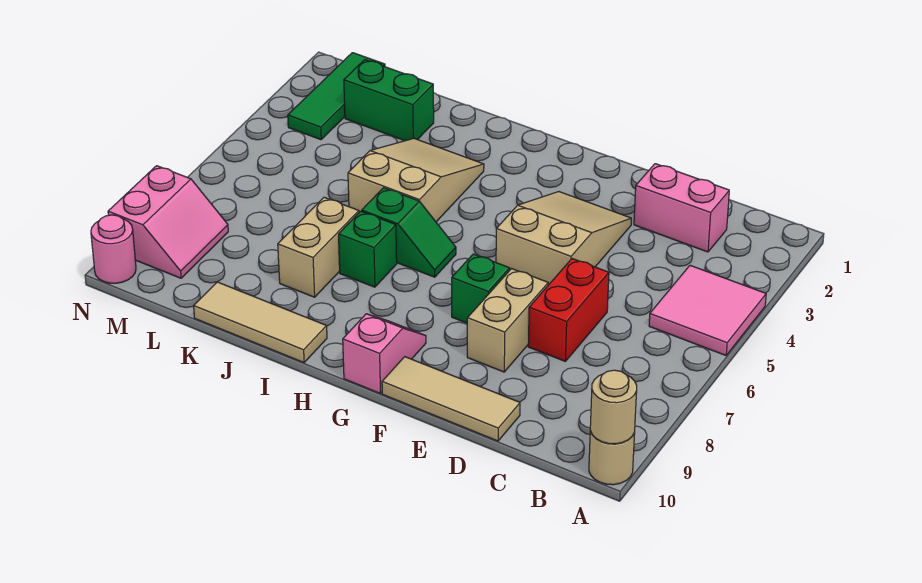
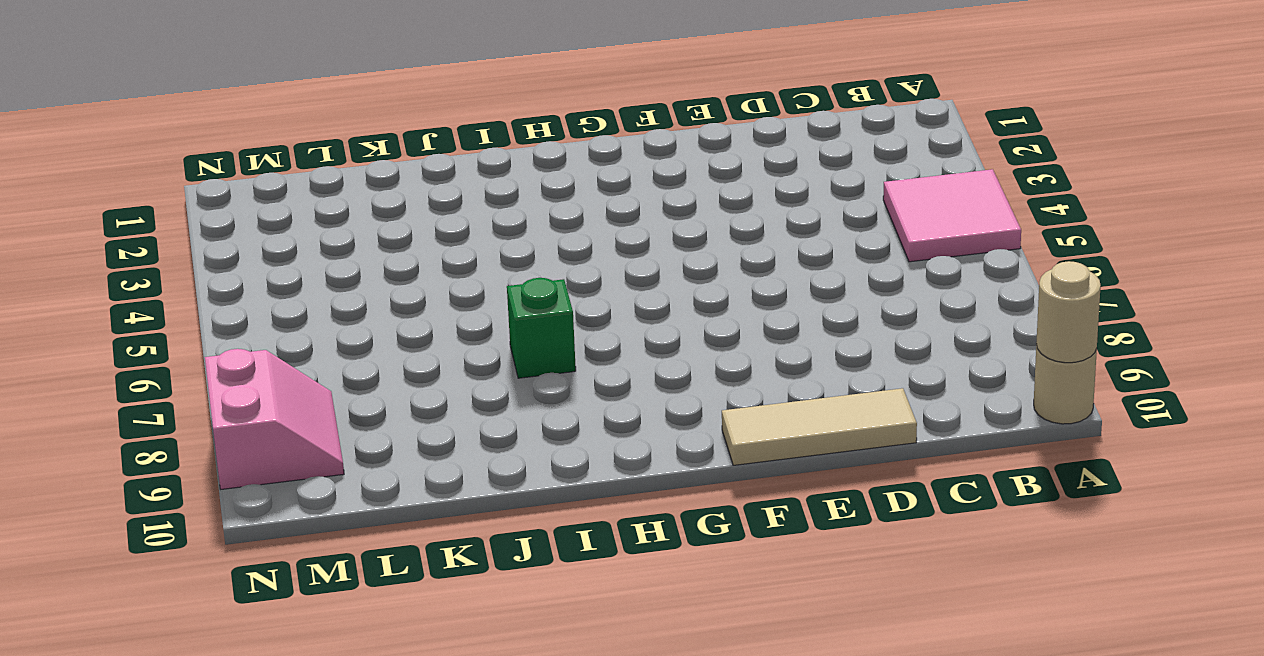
none -> pink 1x2 brick [634,164,729,252]
none -> red 1x2 brick [528,259,609,361]
none -> tan 2x3 slope [496,192,631,285]

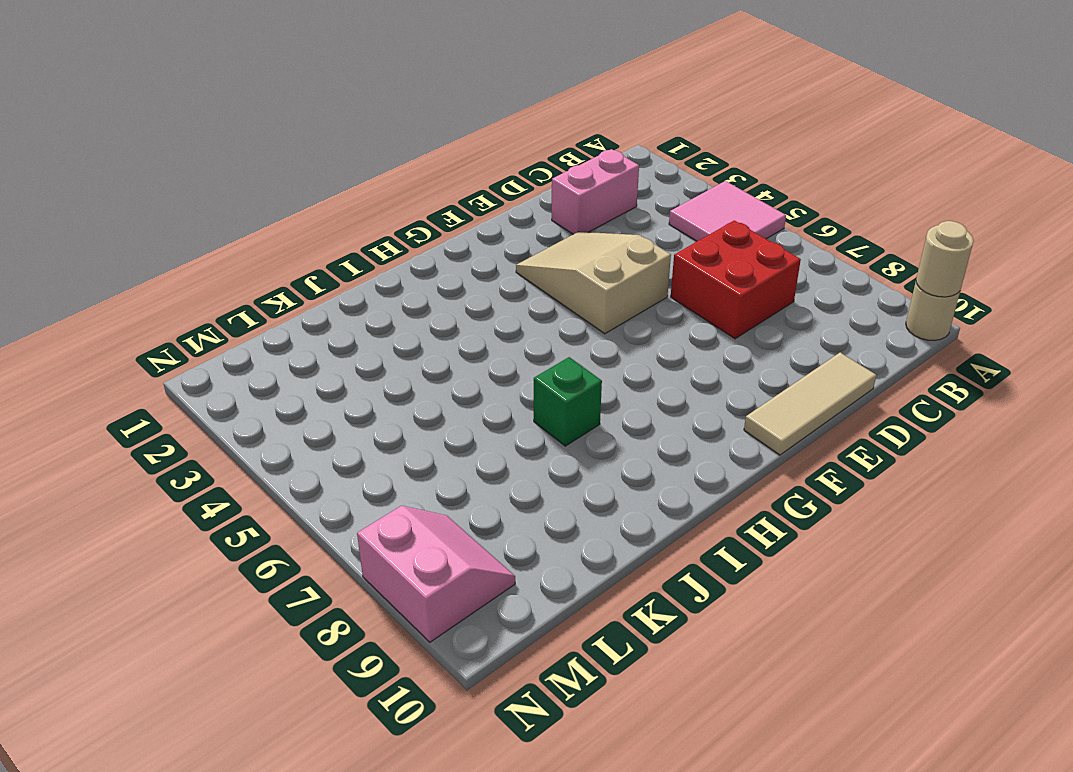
red 2x2 brick [671,221,801,339] -> red 1x2 brick [528,259,609,361]
none -> tan 1x2 brick [467,269,548,372]
none -> green 1x1 brick [452,254,510,323]
none -> pink 1x2 slope [343,314,426,394]

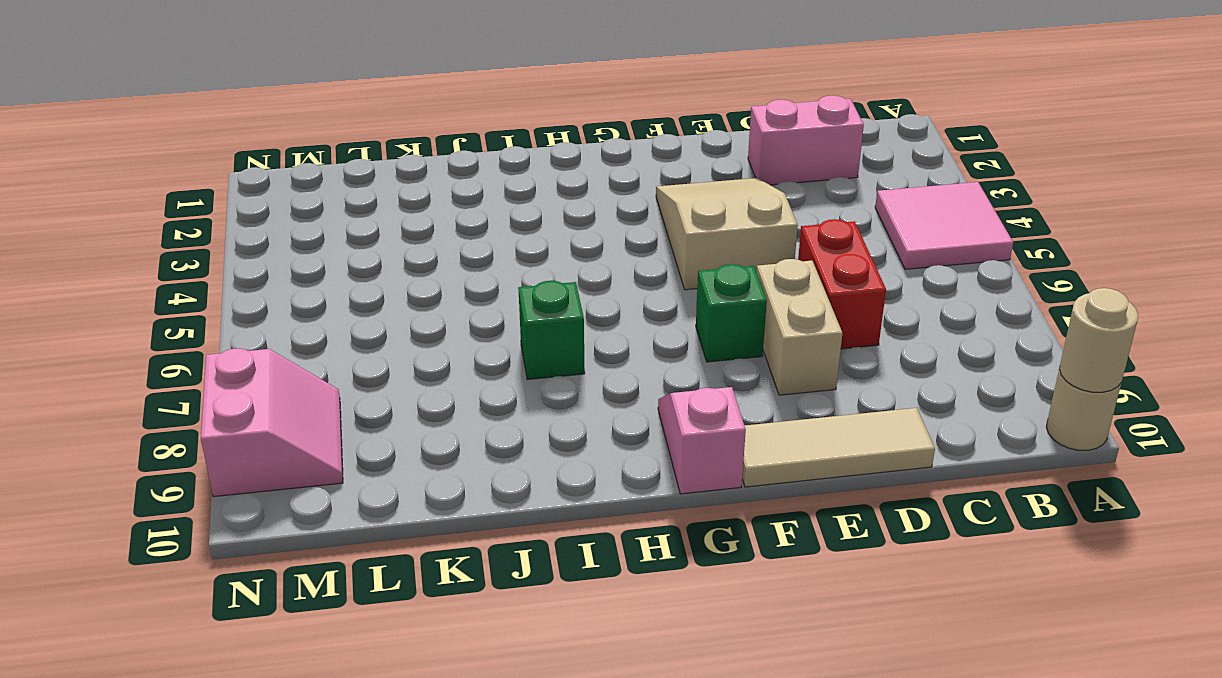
none -> green 1x2 slope [362,188,456,277]
none -> tan 2x3 slope [348,138,484,222]
none -> tan 1x3 tile [194,282,327,363]

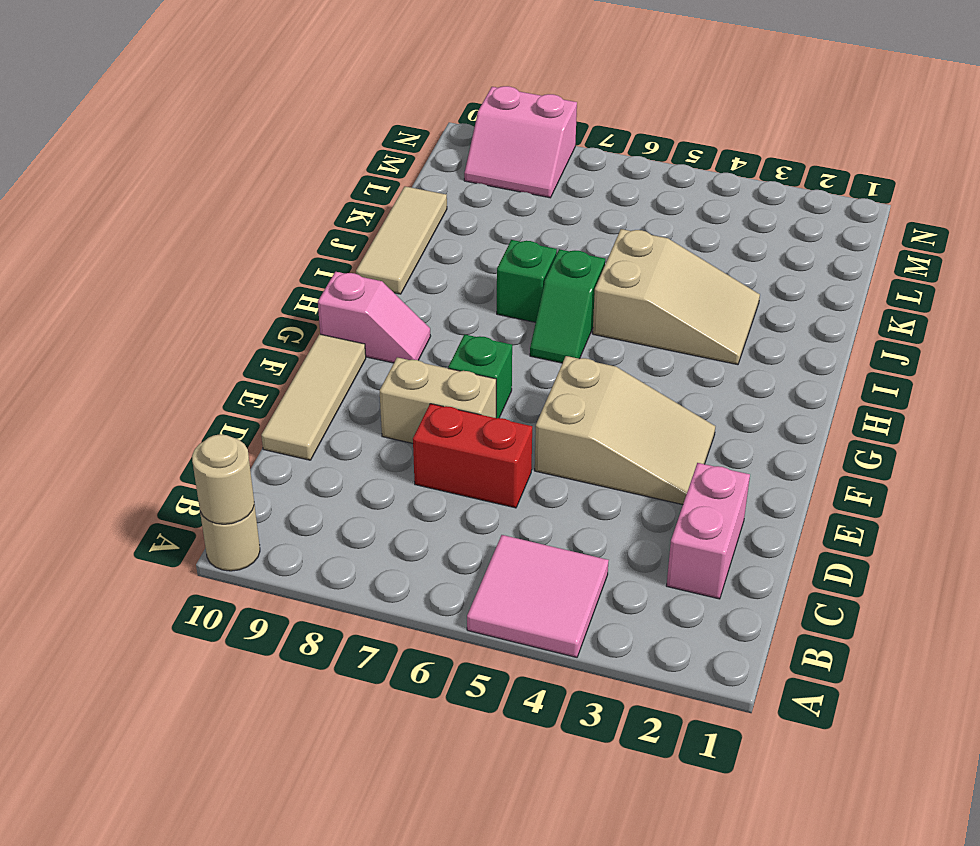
none -> tan 1x2 brick [278,197,359,297]
none -> green 1x2 brick [344,60,434,141]
none -> green 1x3 tile [288,53,385,140]

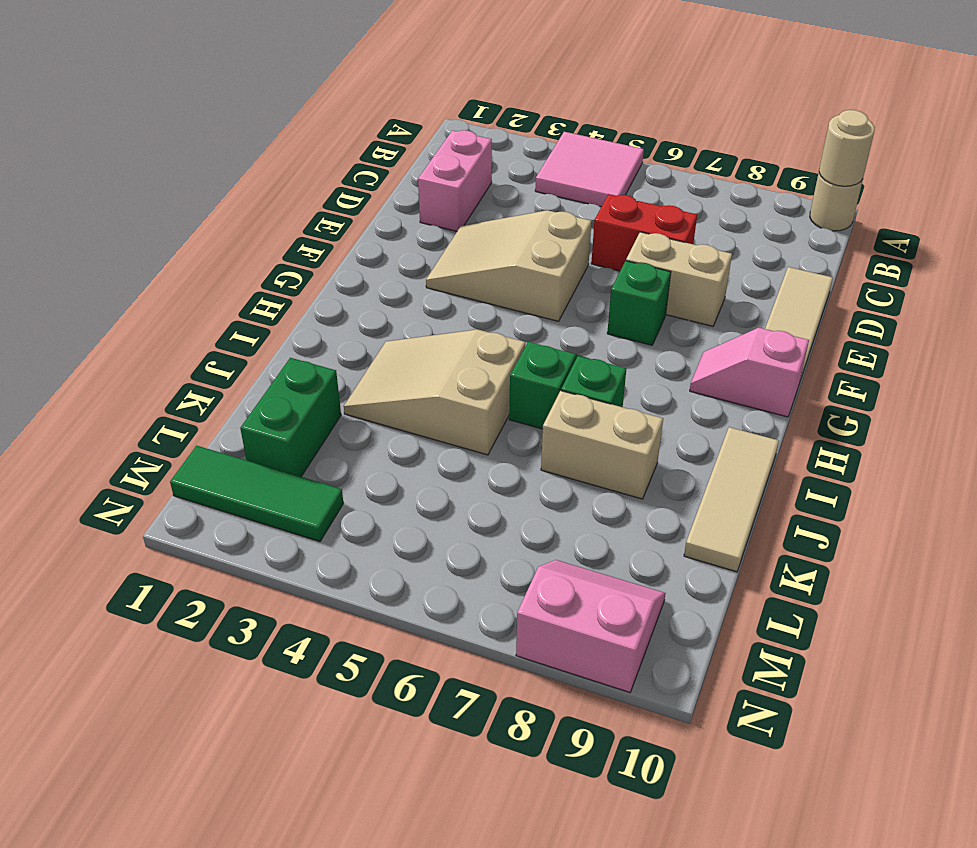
none -> pink 1x1 round brick [91,215,136,283]

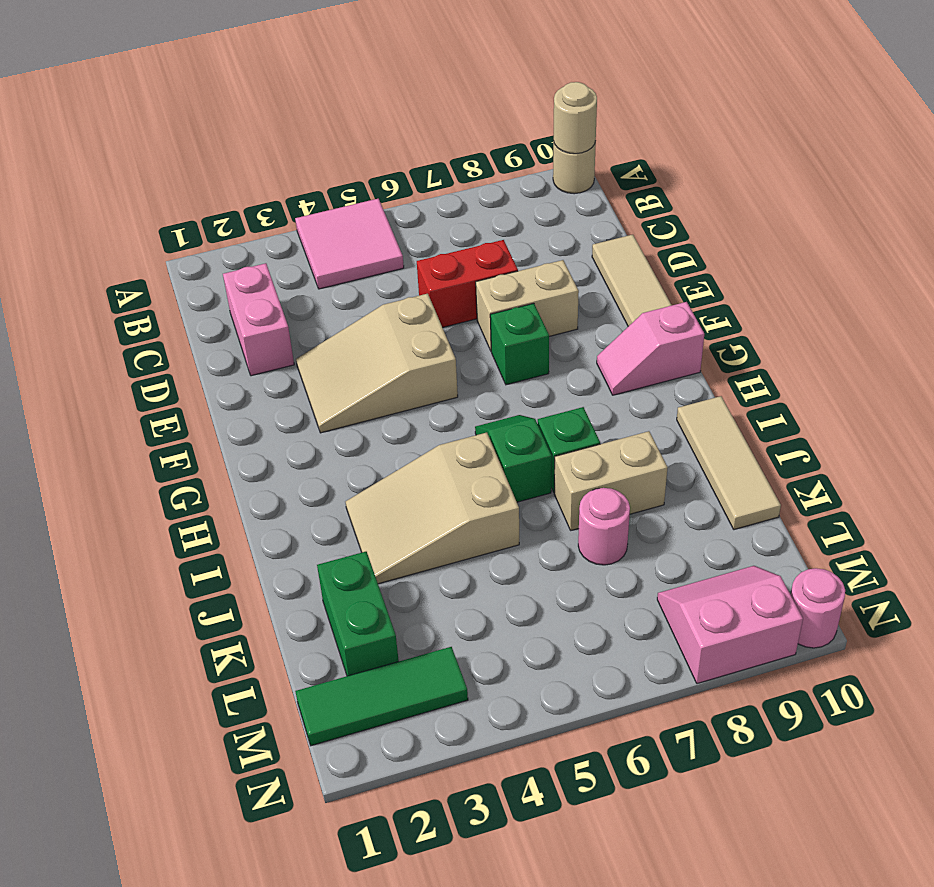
pink 1x1 round brick [578,488,630,565] -> none

